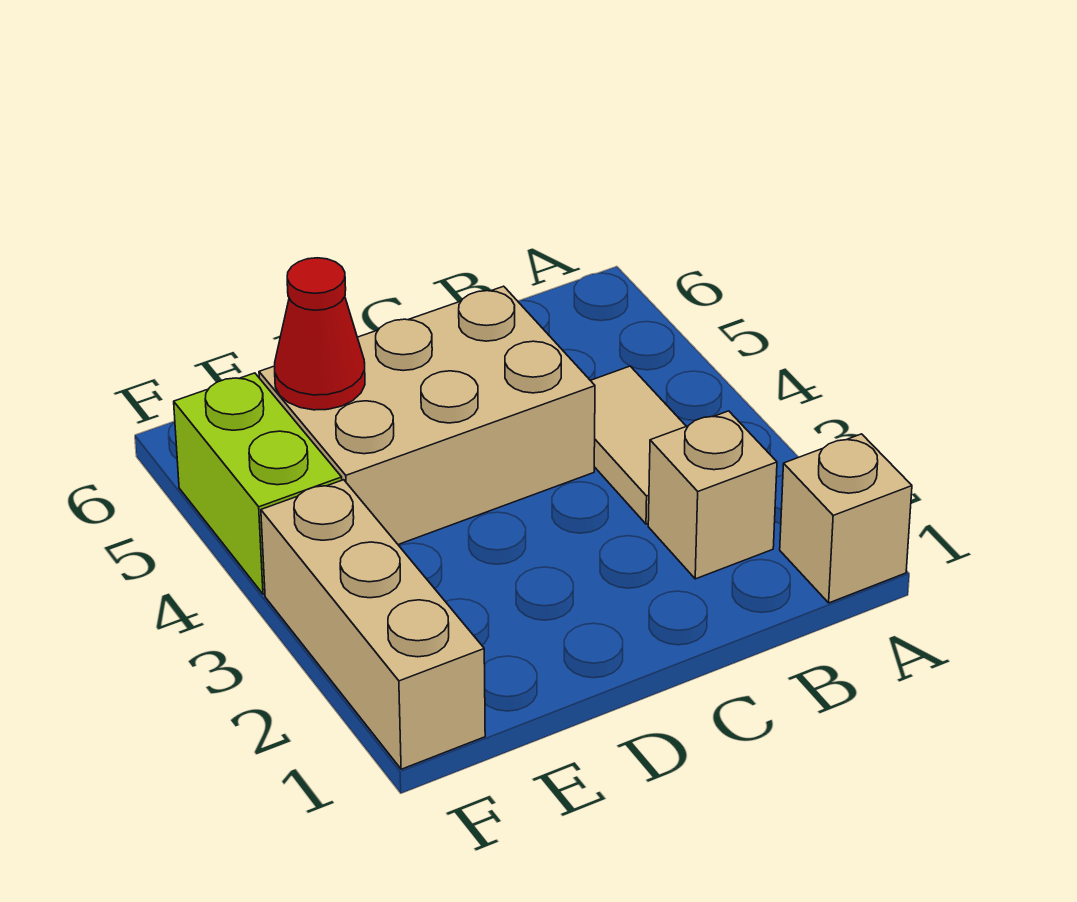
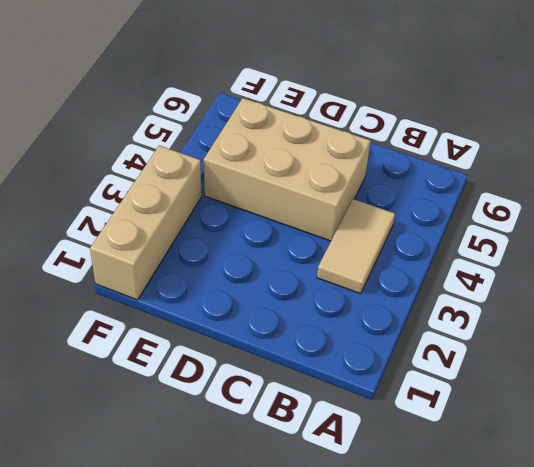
none -> tan 1x1 brick [780,434,912,603]
none -> tan 1x1 brick [648,411,777,579]

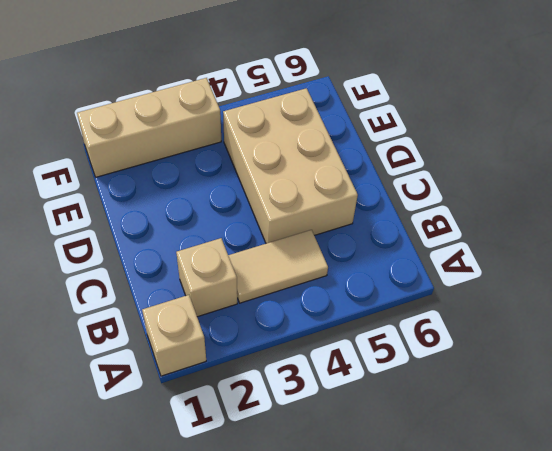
none -> lime 1x2 brick [174,373,342,594]
none -> red 1x1 cone [275,258,365,410]

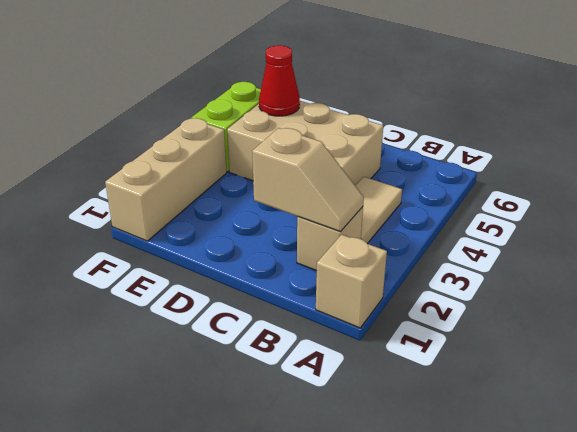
tan 1x2 slope [252,128,364,231] -> none

